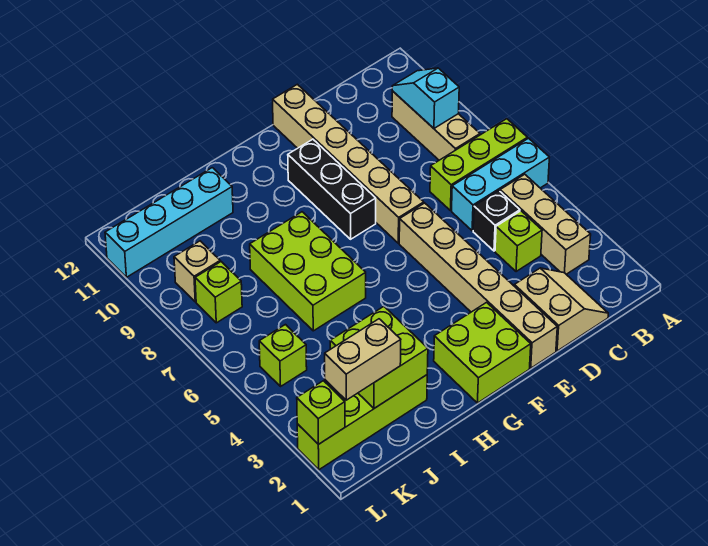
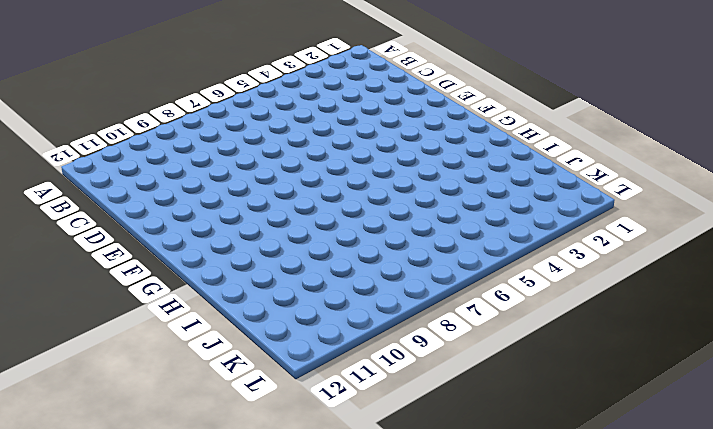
none -> cyan 1x3 brick [452,138,549,231]
none -> lime 1x3 brick [430,119,527,211]
none -> tan 1x3 brick [500,174,591,274]

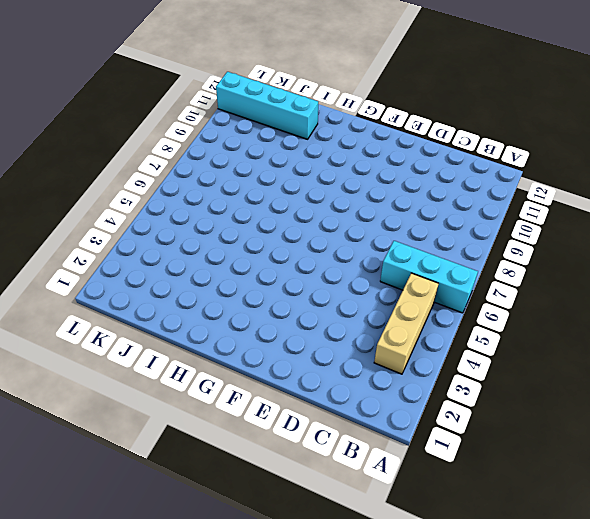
none -> lime 1x3 brick [430,119,527,211]
none -> tan 1x3 brick [392,91,480,160]
none -> tan 2x2 slope [514,268,608,351]

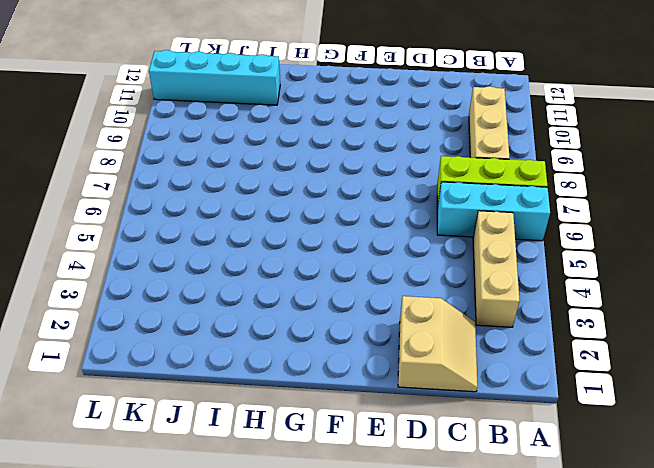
none -> lime 1x1 brick [495,211,542,272]
none -> black 1x1 brick [473,191,520,251]
none -> tan 1x6 brick [399,203,557,368]

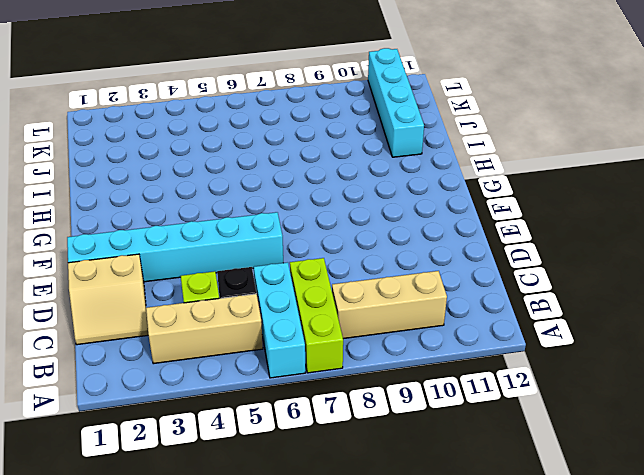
cyan 1x6 brick [67,212,283,282] -> tan 1x6 brick [399,203,557,368]
none -> tan 1x6 brick [273,84,424,243]
none -> lime 2x2 brick [434,302,531,403]
none -> black 1x3 brick [288,139,376,239]

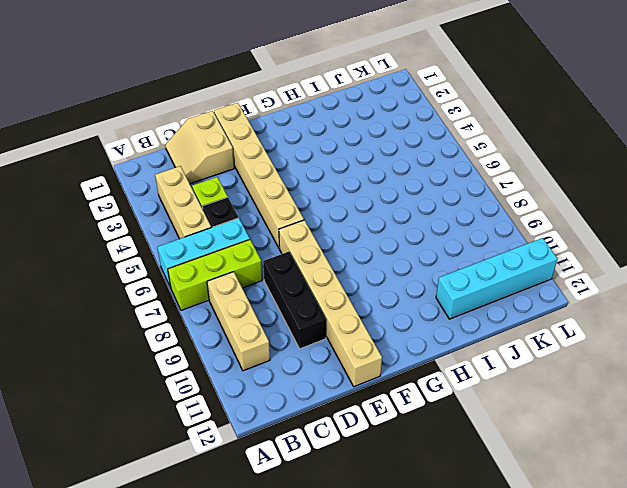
black 1x3 brick [263,252,326,349] -> black 1x3 brick moved to [288,139,376,239]
none -> lime 2x2 brick [434,302,531,403]
none -> lime 2x3 brick [250,212,366,331]
none -> lime 1x4 brick [297,375,427,470]

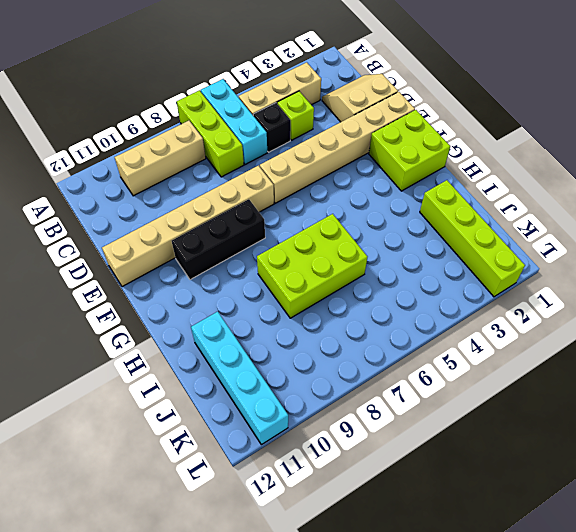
none -> lime 1x1 brick [259,325,307,386]
none -> lime 1x1 brick [195,262,242,323]
none -> tan 1x1 brick [174,241,220,302]

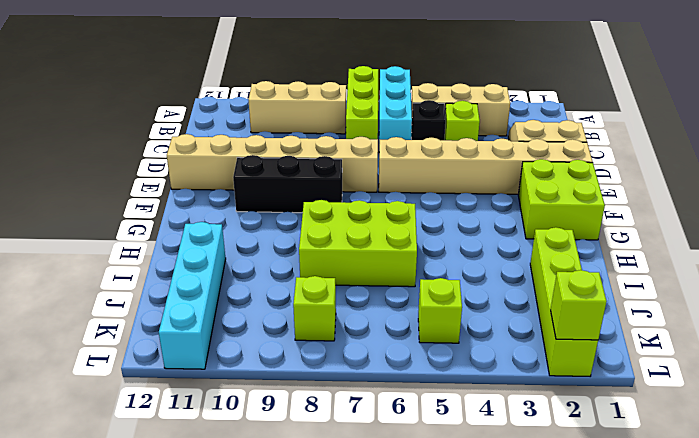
none -> tan 1x1 brick [174,241,220,302]
none -> cyan 1x2 slope [392,68,459,128]
none -> lime 2x2 brick [330,307,428,408]

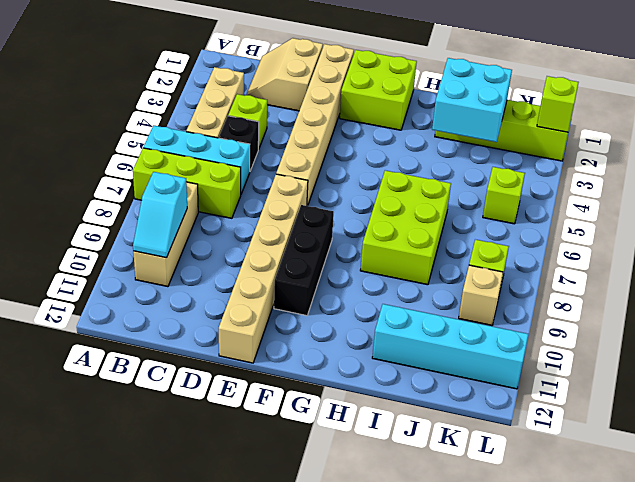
cyan 2x2 brick [432,58,512,142] -> lime 2x2 brick [330,307,428,408]
none -> tan 1x2 brick [325,319,401,400]

